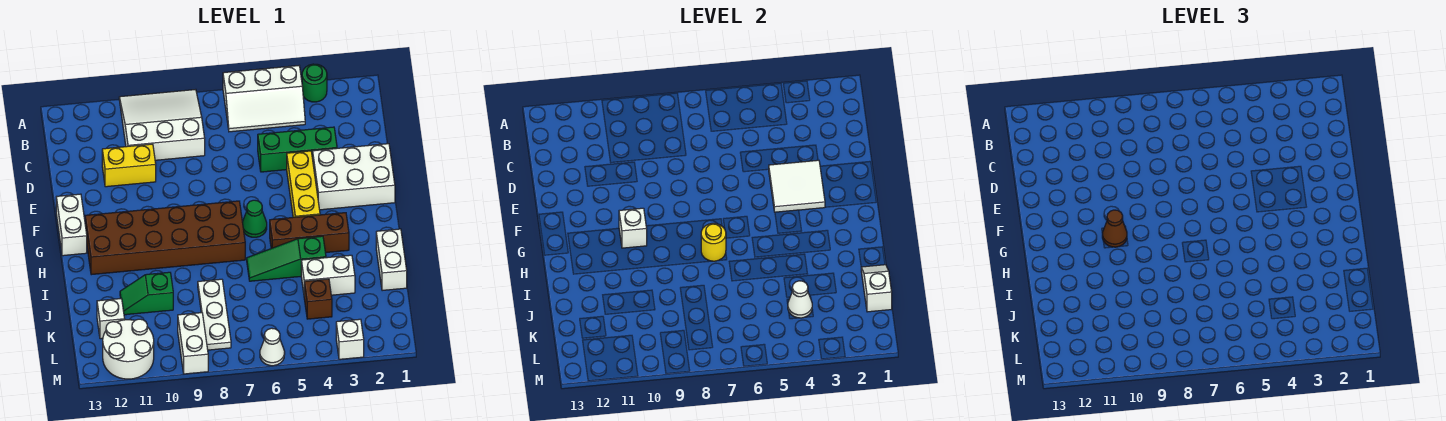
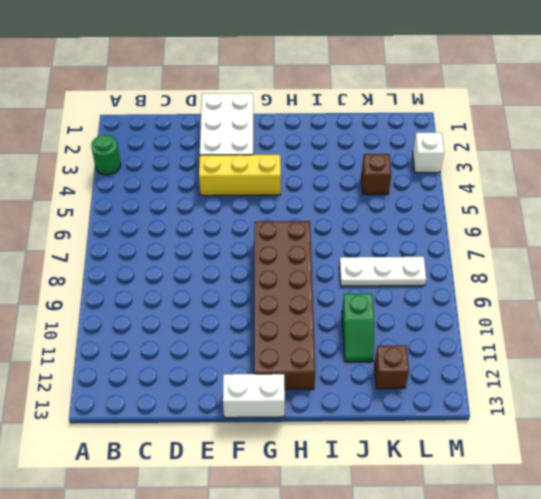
brown 1x1 brick [375,345,409,389] -> white 1x1 brick [97,299,125,339]
none -> white 2x3 slope [223,66,305,132]
none -> white 3x3 slope [119,90,205,160]
none -> green 1x3 brick [258,127,337,172]

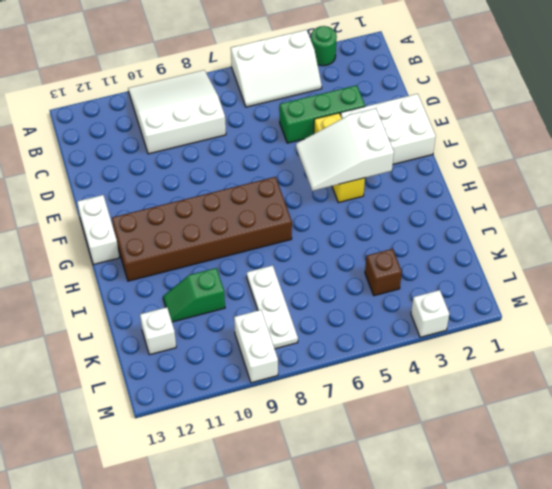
white 2x3 slope [296,108,394,191] -> white 2x2 tile [769,160,825,212]
none -> yellow 1x2 brick [102,144,156,187]
none -> green 1x1 cone [242,200,267,237]
none -> brown 1x3 brick [270,213,349,253]

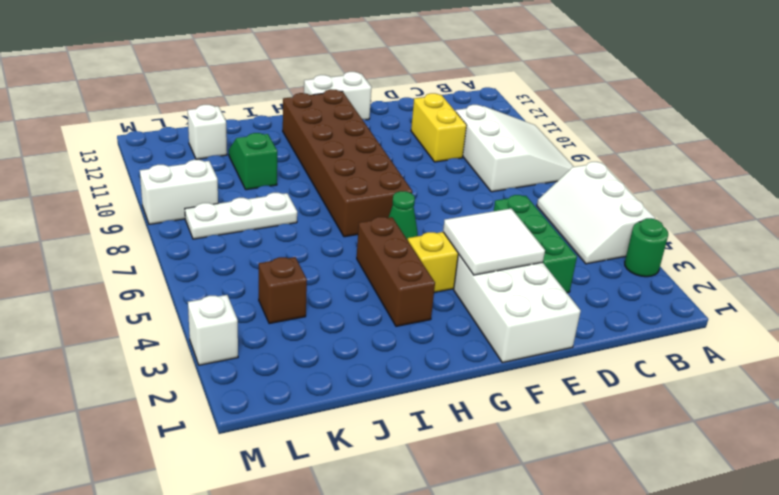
none -> white 1x2 brick [376,229,407,291]
none -> green 1x3 slope [247,236,326,281]
none -> white 1x2 brick [301,255,355,295]

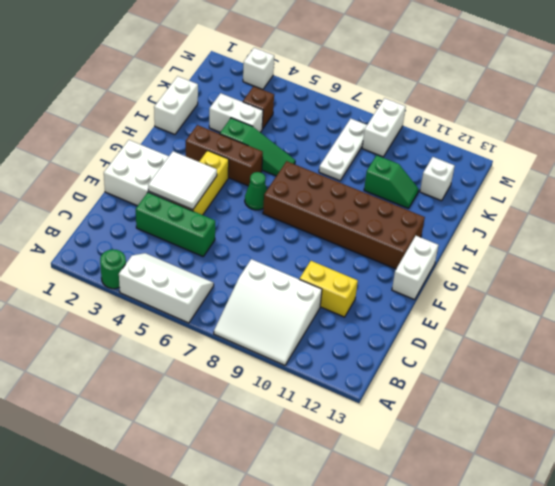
none -> white 2x2 round brick [103,319,154,379]
none -> white 1x1 cone [260,328,285,366]
none -> white 1x1 brick [619,208,647,248]

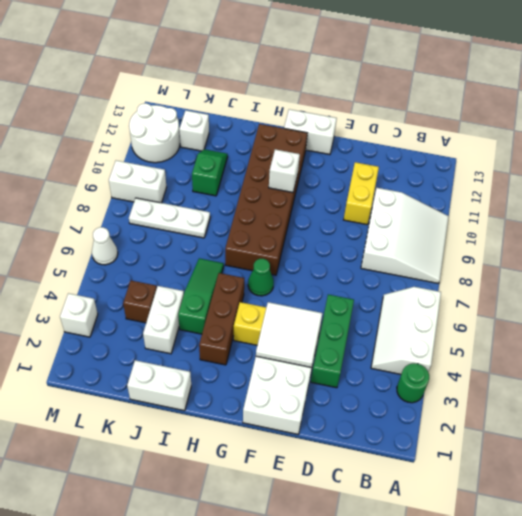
none -> yellow 1x1 round brick [701,223,726,261]
none -> white 1x2 slope [861,265,892,312]
none -> white 1x1 cone [788,281,812,318]

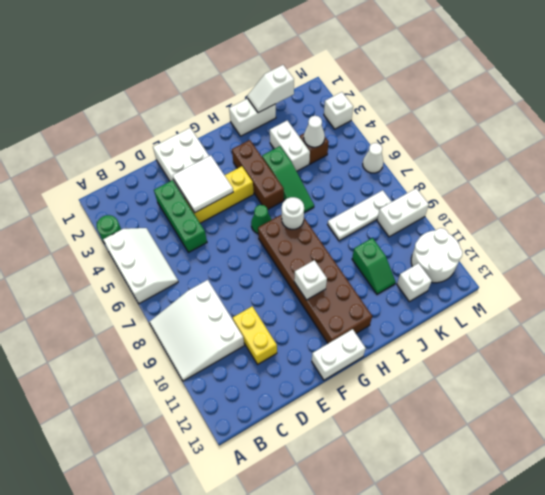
white 1x1 round brick [282,197,304,229] -> yellow 1x1 round brick [701,223,726,261]
none -> brown 1x1 cone [1102,210,1127,247]

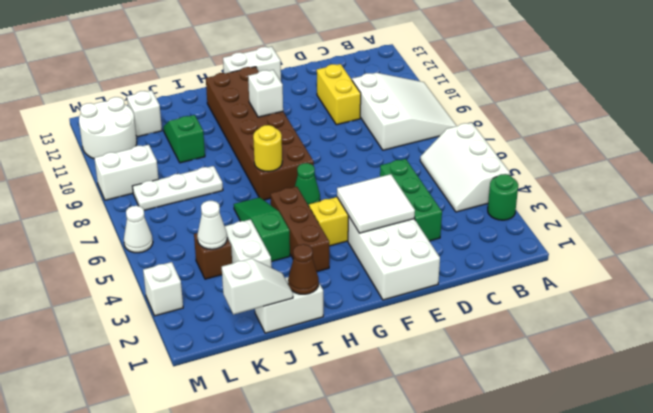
brown 1x1 cone [288,244,319,294] -> brown 1x1 cone moved to [1102,210,1127,247]

